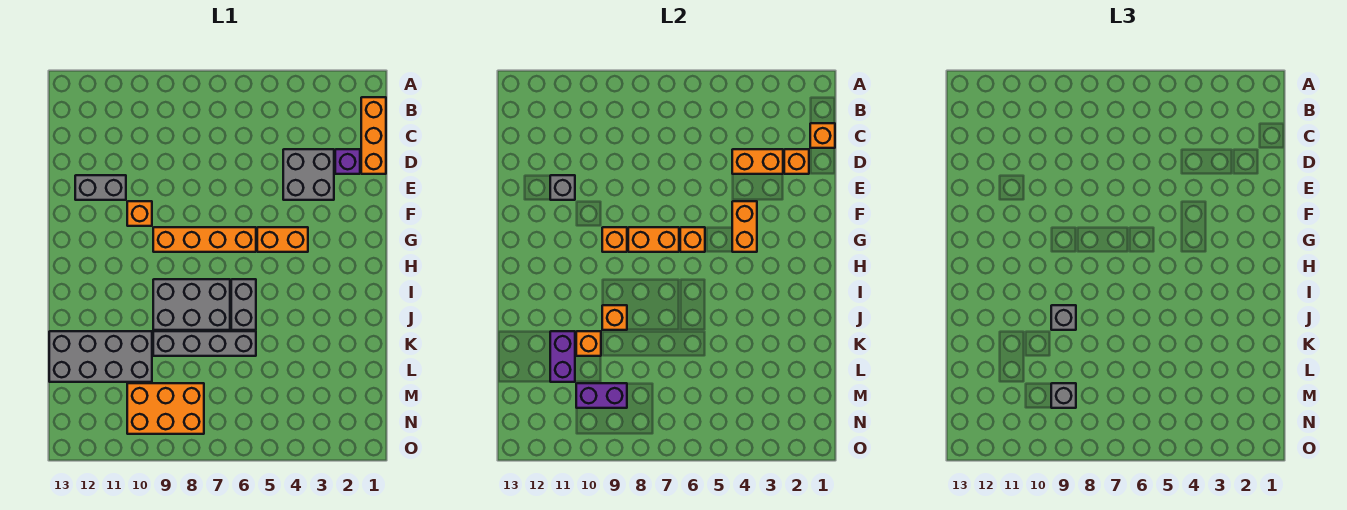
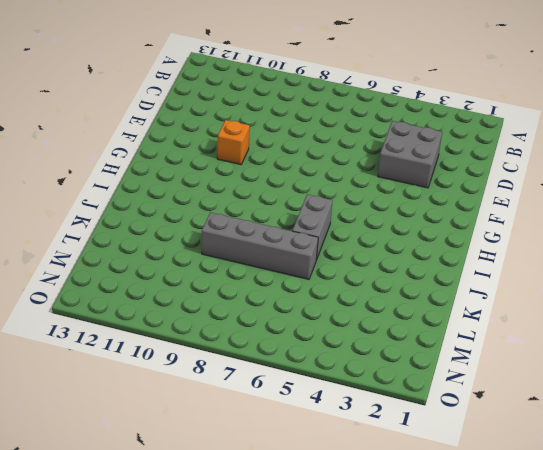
none -> orange 1x3 brick [361,97,386,174]
none -> purple 1x1 brick [335,149,360,174]
none -> grey 1x2 brick [75,175,126,200]

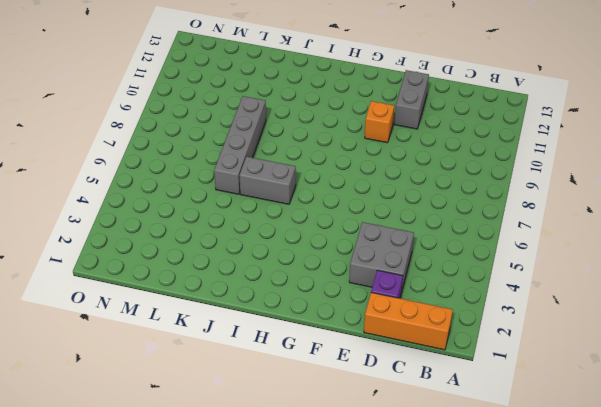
none -> orange 1x2 brick [257,227,308,252]
none -> orange 1x4 brick [153,227,256,252]
none -> grey 2x3 brick [153,279,230,330]

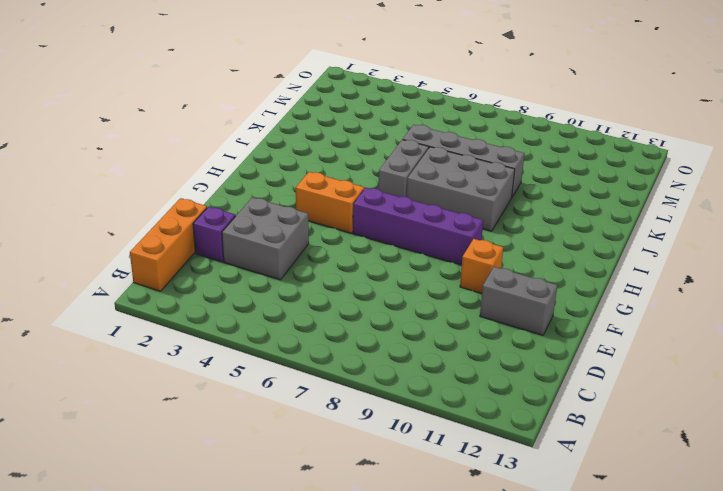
purple 1x4 brick [353,188,483,265] -> orange 1x4 brick [153,227,256,252]
none -> grey 2x4 brick [49,331,152,382]
none -> orange 2x3 brick [127,383,204,434]
none -> orange 1x1 brick [810,123,835,148]

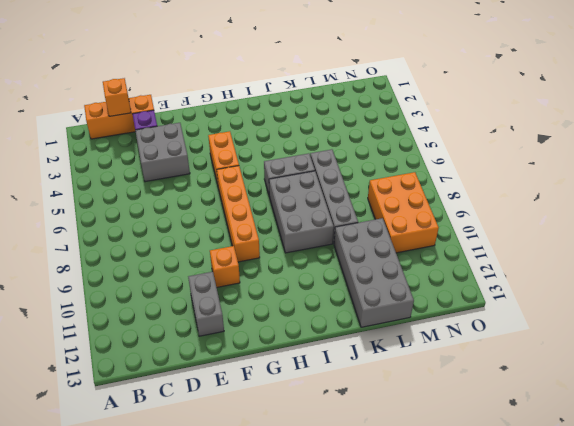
none -> orange 1x1 brick [784,149,809,174]
none -> orange 1x2 brick [732,149,783,174]
none -> grey 1x1 brick [550,175,575,200]

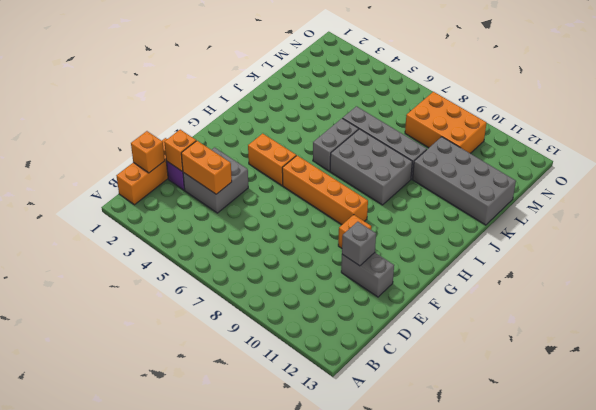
none -> orange 1x2 brick [732,201,757,252]
none -> orange 1x1 brick [680,227,705,252]
none -> orange 1x2 brick [628,227,679,252]

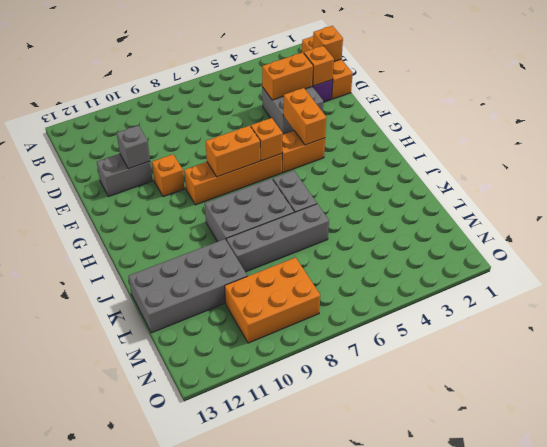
none -> orange 1x1 brick [602,227,627,252]
none -> orange 1x1 brick [602,305,627,330]
none -> orange 1x1 brick [576,331,601,356]

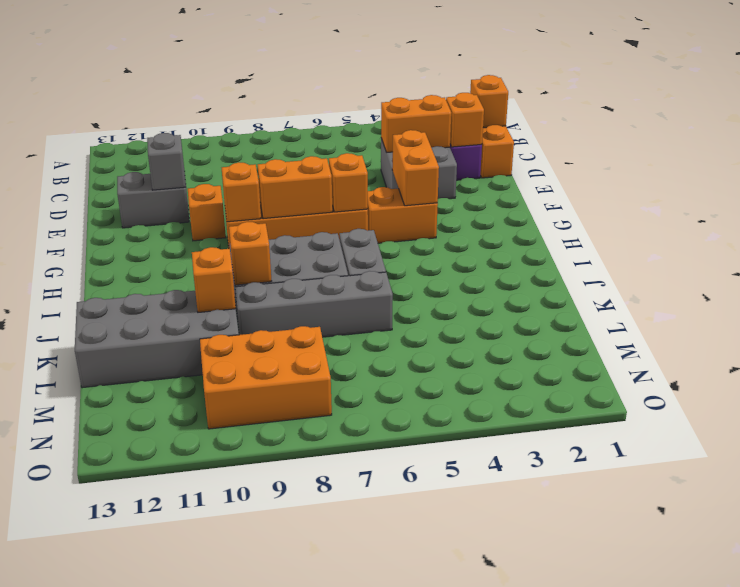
none -> purple 1x2 brick [550,331,575,382]
none -> purple 1x2 brick [576,383,627,408]
none -> grey 1x1 brick [1051,305,1076,330]

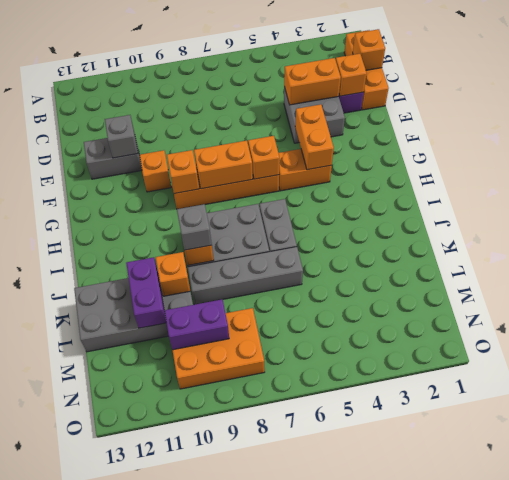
none -> grey 1x1 brick [1051,383,1076,408]

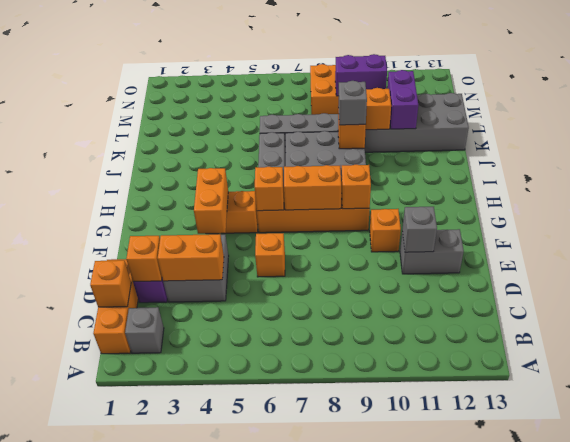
grey 1x1 brick [125,307,164,353] -> grey 1x1 brick moved to [1051,383,1076,408]
orange 1x1 brick [255,233,285,277] -> none

